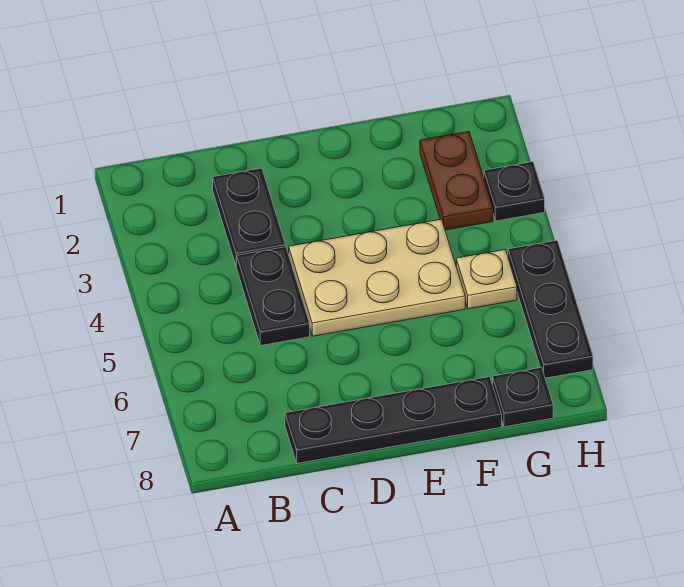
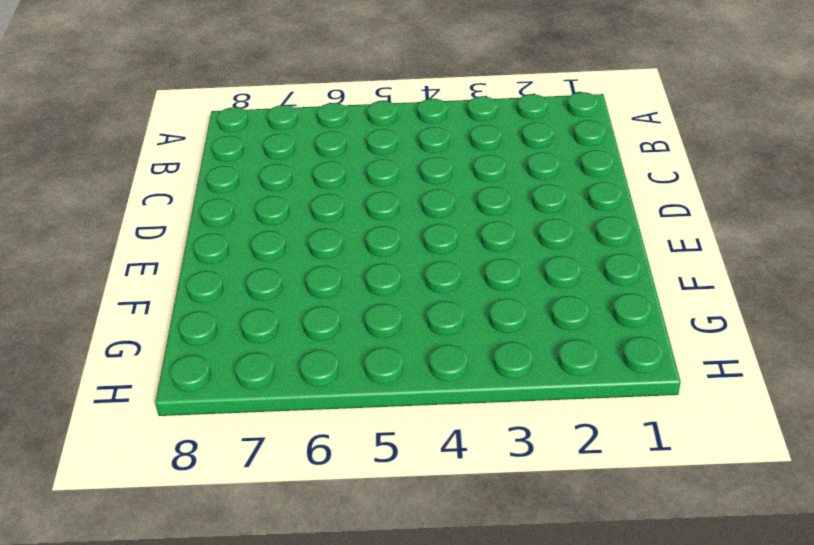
none -> black 1x2 plate [213,168,286,267]
none -> black 1x2 plate [237,247,310,345]

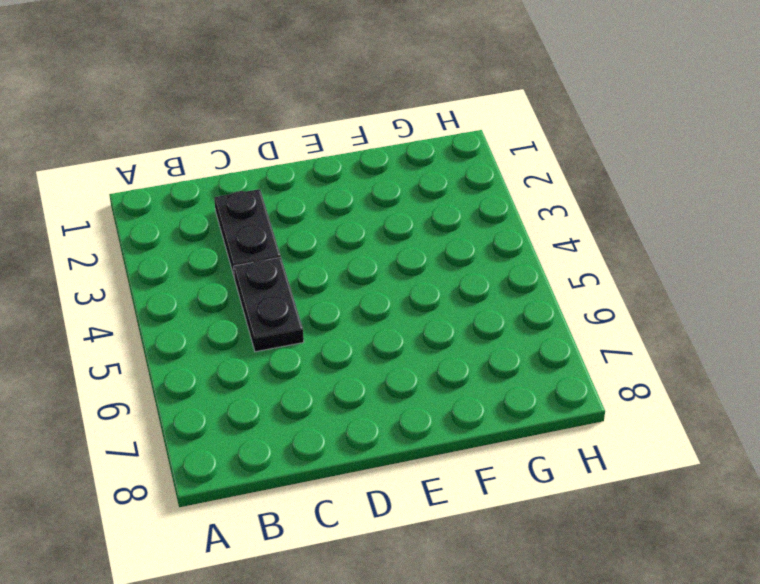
none -> black 1x4 plate [285,377,502,464]
none -> tan 2x3 plate [289,219,465,336]

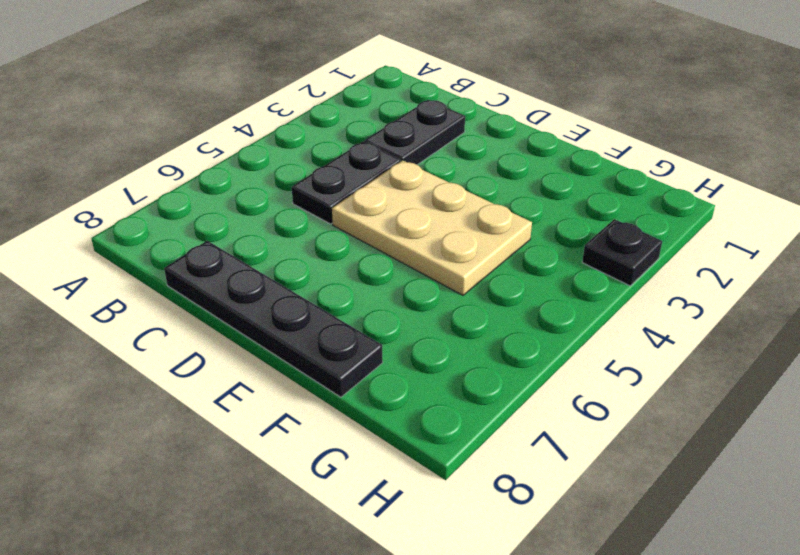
none -> brown 1x2 plate [420,132,493,230]
none -> tan 1x1 plate [456,250,517,309]

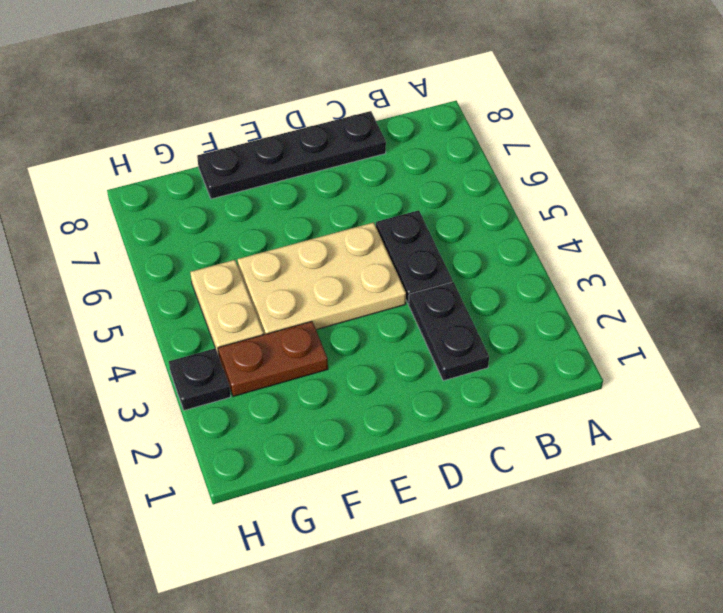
brown 1x2 plate [218,321,328,396] -> brown 1x2 plate turned to [420,132,493,230]
tan 1x2 plate [190,260,264,356] -> tan 1x1 plate [456,250,517,309]
none -> black 1x1 plate [493,367,553,427]
none -> black 1x3 plate [508,240,593,378]

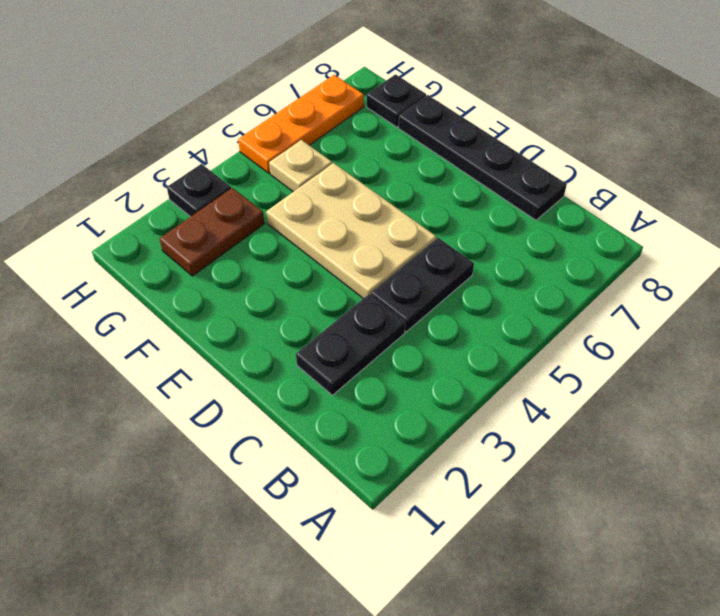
orange 1x3 plate [238,75,364,173] -> black 1x3 plate [508,240,593,378]

